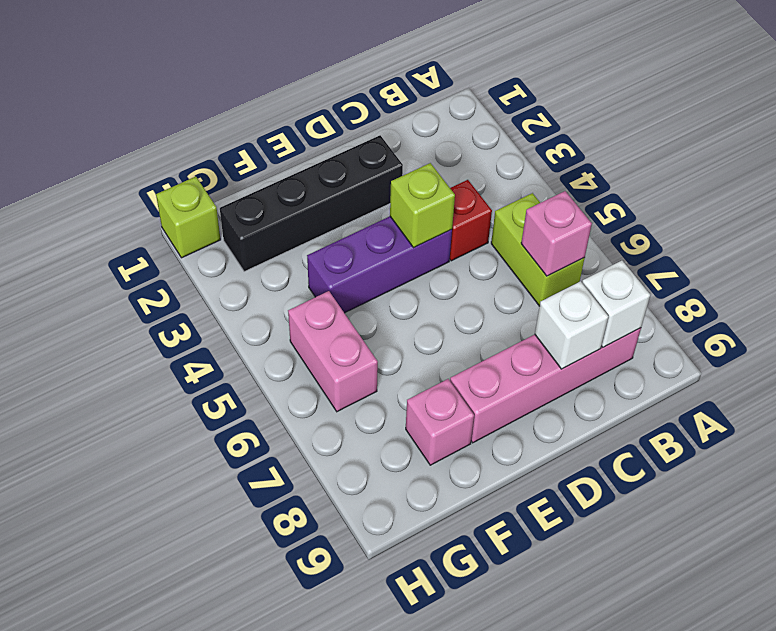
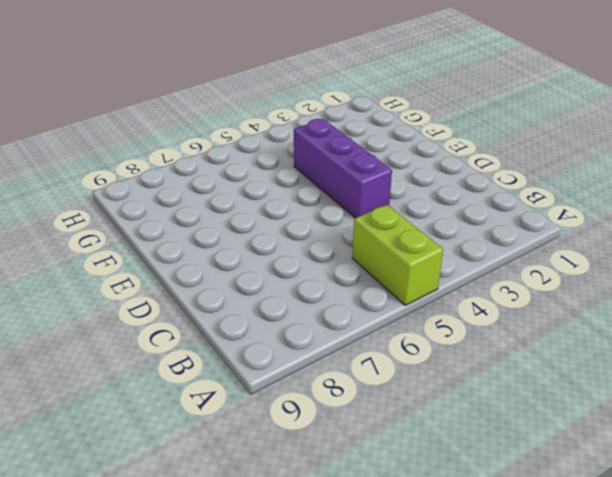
lime 1x2 brick [352,205,443,305] -> lime 1x2 brick turned to [491,193,585,306]
none -> pink 1x4 brick [450,328,641,443]
none -> red 1x1 brick [450,180,492,261]
none -> black 1x4 brick [220,135,403,272]

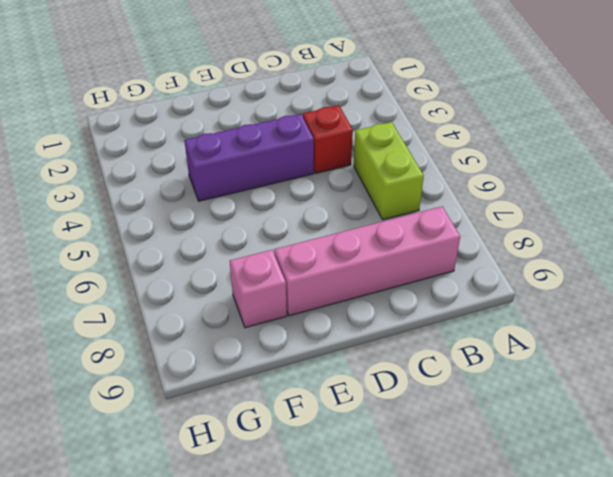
none -> black 1x4 brick [220,135,403,272]
none -> pink 1x2 brick [288,291,378,412]
none -> lime 1x1 brick [156,177,221,258]

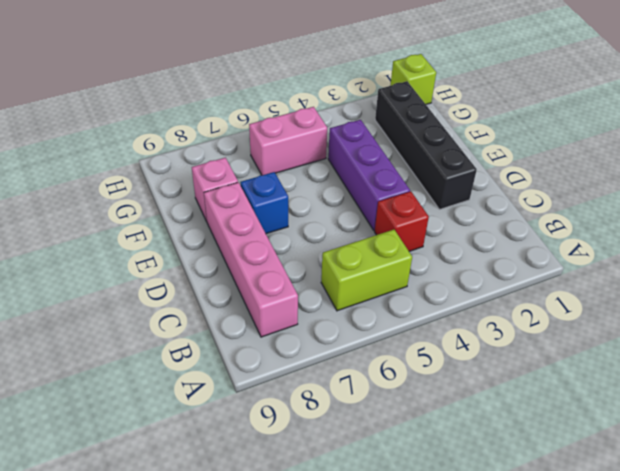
blue 1x1 brick [241,172,288,234] -> none
none -> pink 1x1 brick [521,191,592,276]
none -> white 1x1 brick [582,261,650,347]
none -> white 1x1 brick [535,281,609,369]

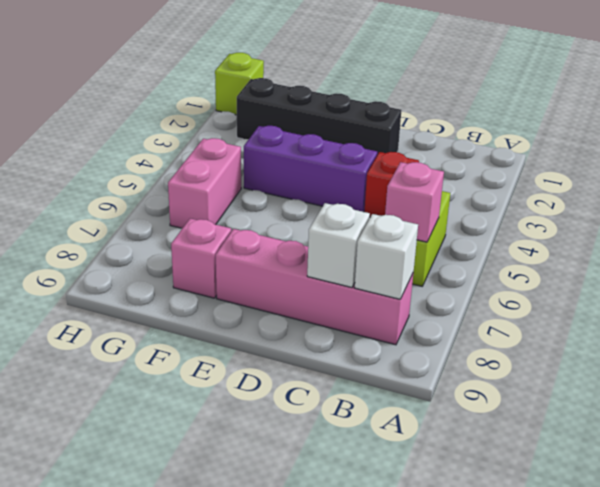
none -> lime 1x1 brick [390,163,455,248]

